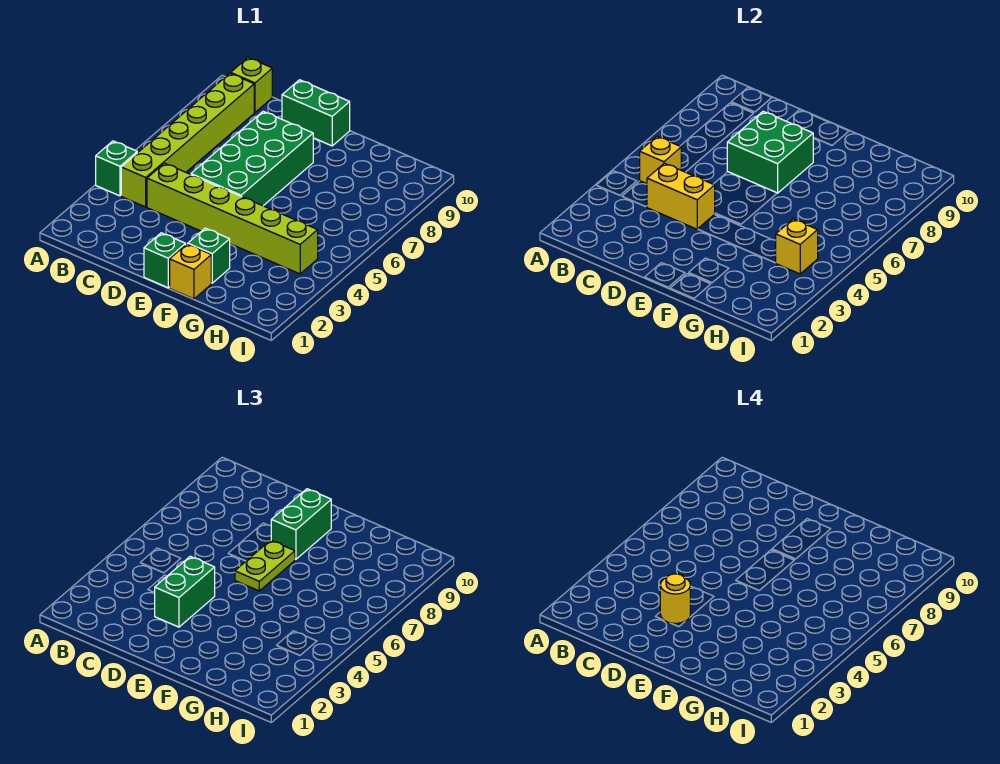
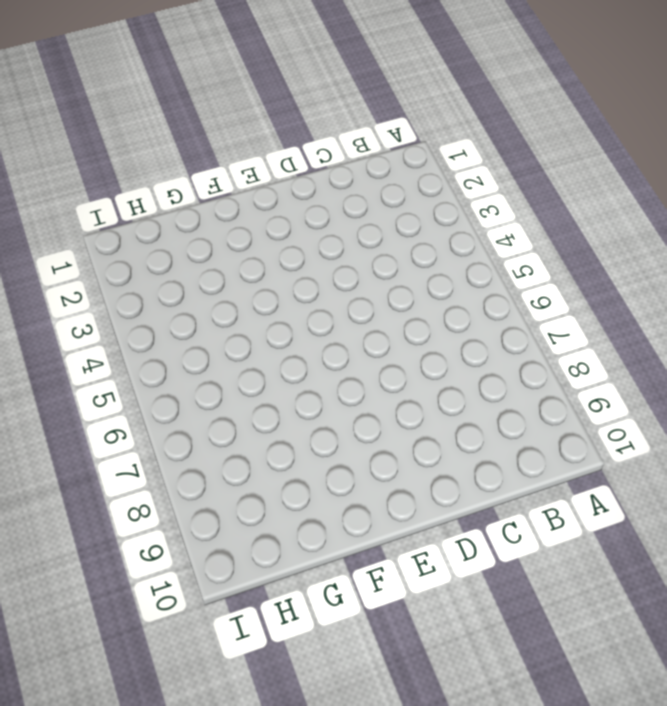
none -> green 1x1 brick [96,141,137,196]
none -> lime 1x6 brick [121,73,254,207]
none -> lime 1x1 brick [231,58,272,112]

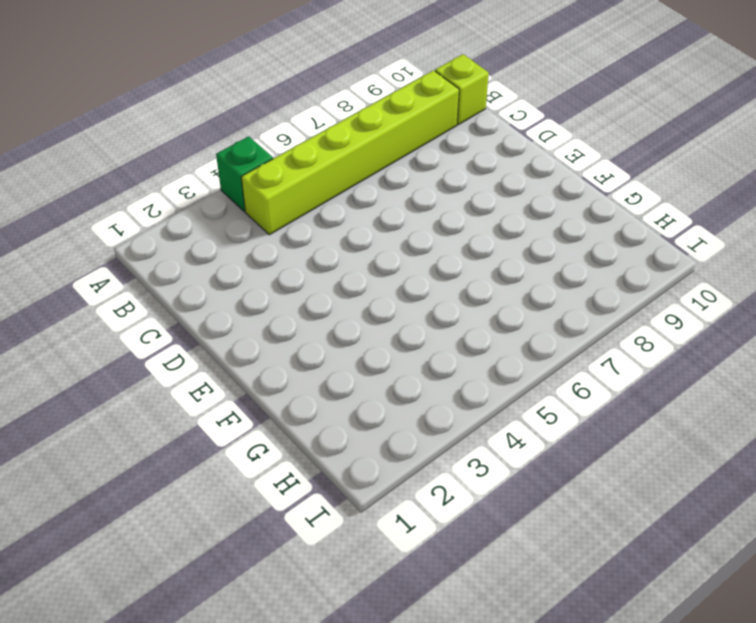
none -> lime 1x6 brick [147,163,318,274]
none -> green 2x4 brick [191,111,313,206]
none -> green 1x2 brick [282,80,350,146]

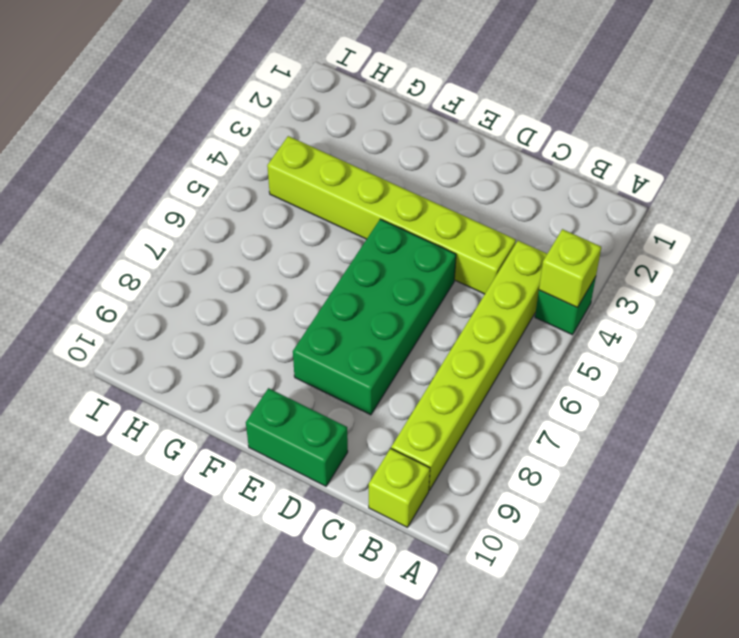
lime 1x1 brick [539,229,601,307] -> none
none -> green 1x1 brick [144,233,186,288]
none -> yellow 1x1 brick [170,244,211,299]
none -> green 1x1 brick [188,228,230,283]

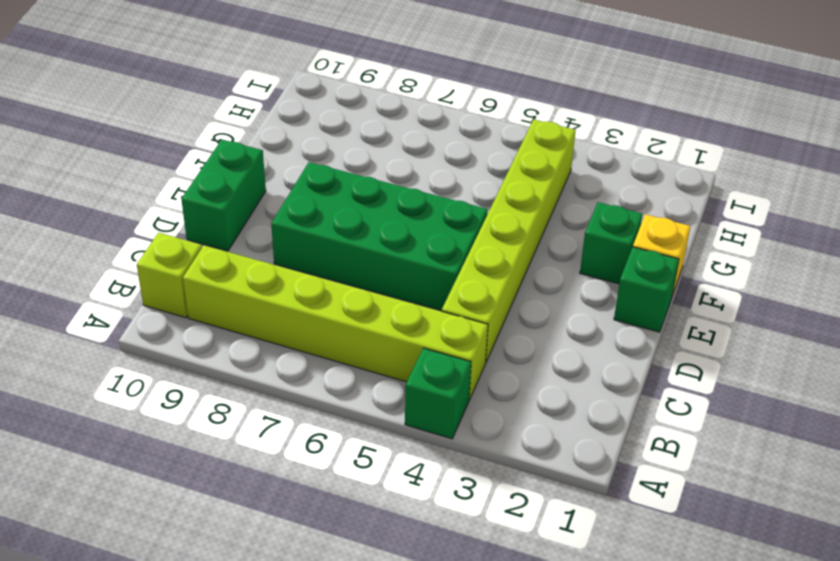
none -> yellow 1x1 brick [640,136,681,184]
none -> yellow 1x2 brick [647,163,715,229]
none -> green 2x2 brick [727,111,814,193]

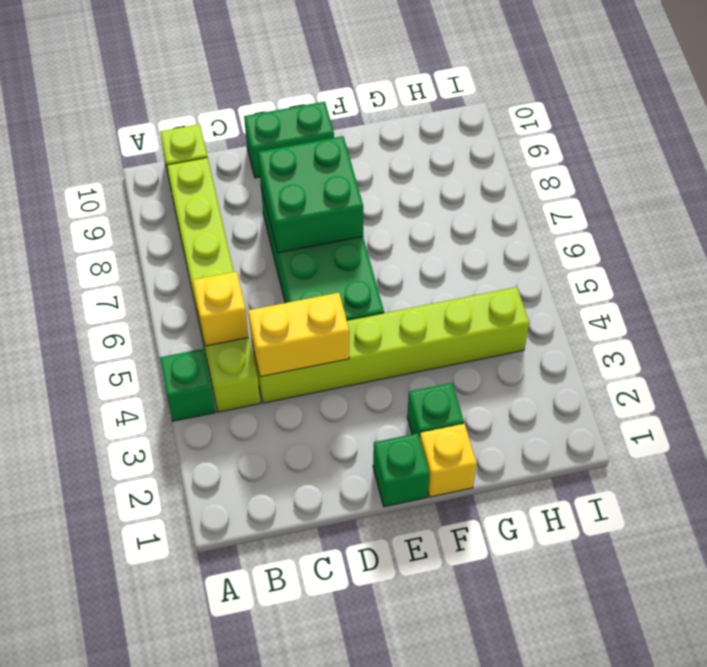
none -> yellow 1x1 brick [776,219,818,274]
none -> green 1x2 brick [154,556,215,627]
none -> lime 1x2 plate [235,540,295,591]

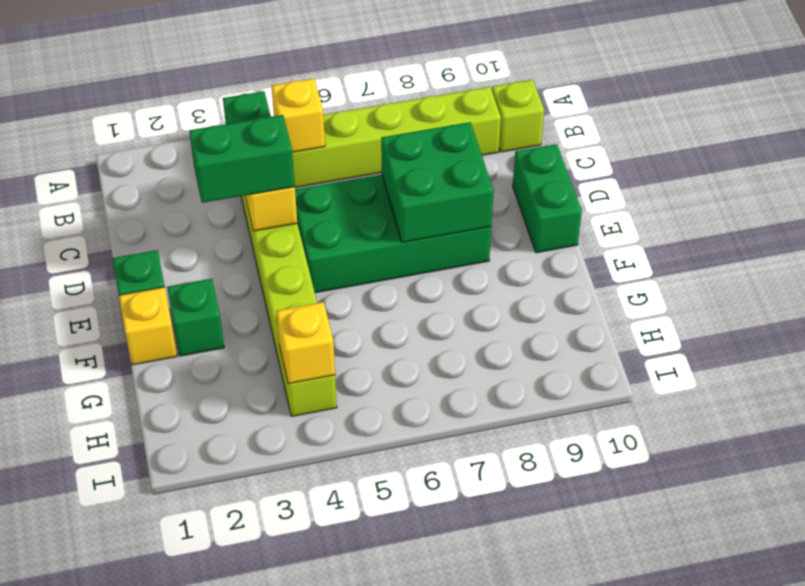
none -> lime 1x2 plate [235,540,295,591]
none -> green 1x2 brick [271,489,331,559]
none -> yellow 1x1 round brick [660,574,690,623]

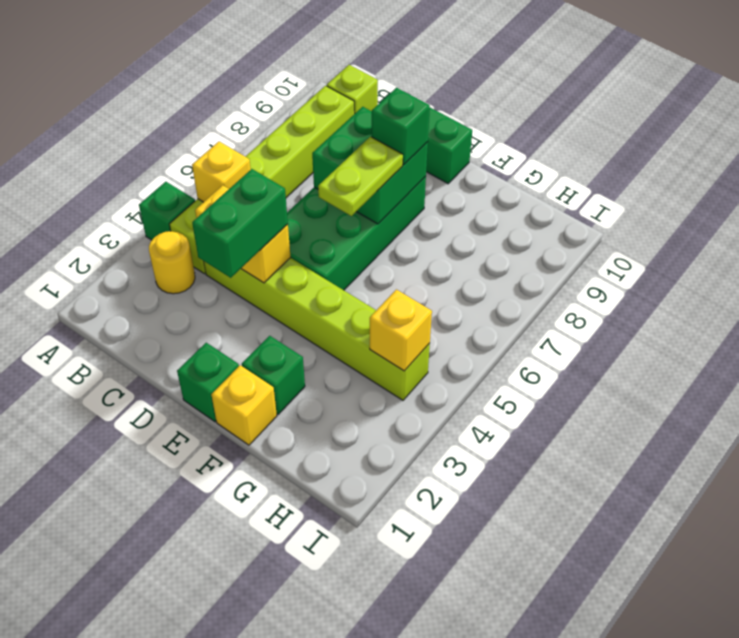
yellow 1x1 round brick [149,231,195,294] -> yellow 1x1 round brick moved to [660,574,690,623]
green 1x1 brick [372,88,430,165] -> green 1x2 brick [271,489,331,559]

